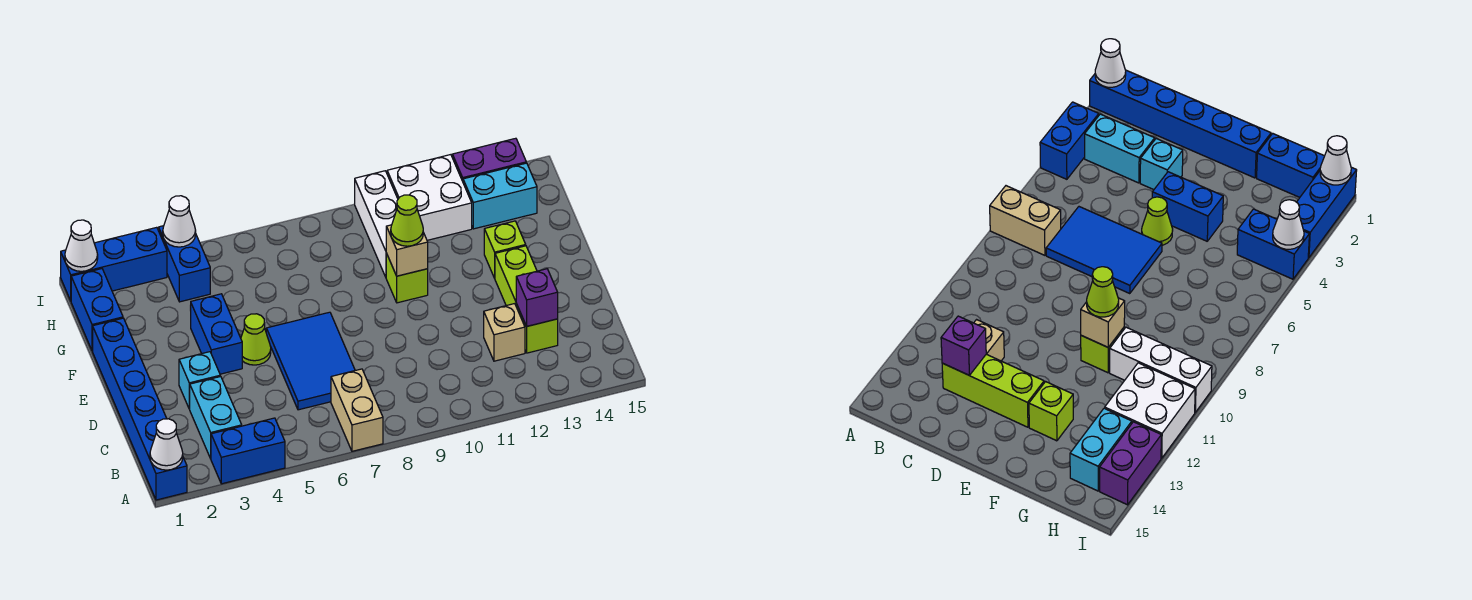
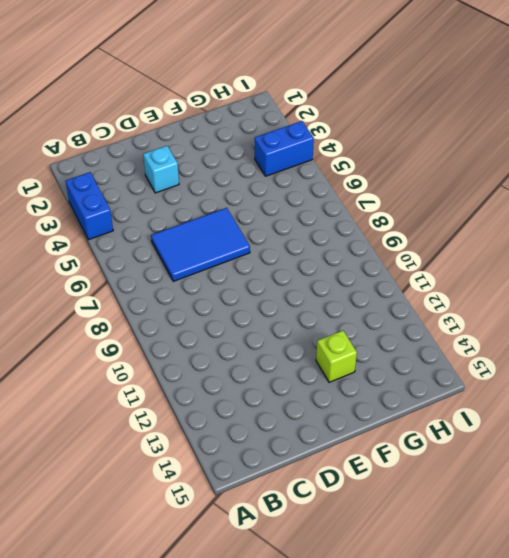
none -> blue 1x6 brick [93,318,187,500]
none -> tan 1x2 brick [331,369,383,451]
none -> cyan 1x2 brick [190,376,242,459]

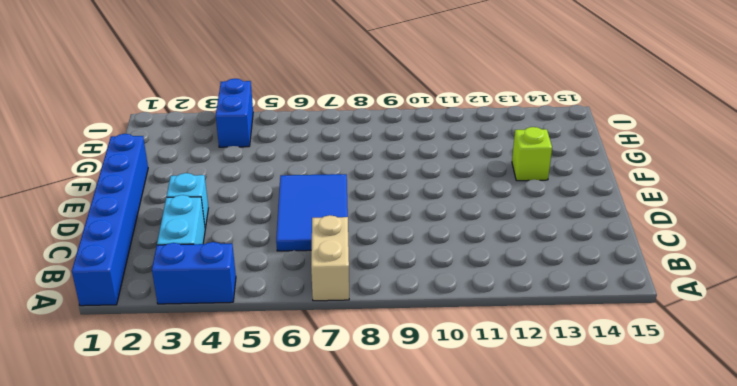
none -> tan 1x1 brick [484,304,525,361]
none -> lime 1x3 brick [495,246,558,353]
none -> blue 1x2 brick [190,294,242,374]

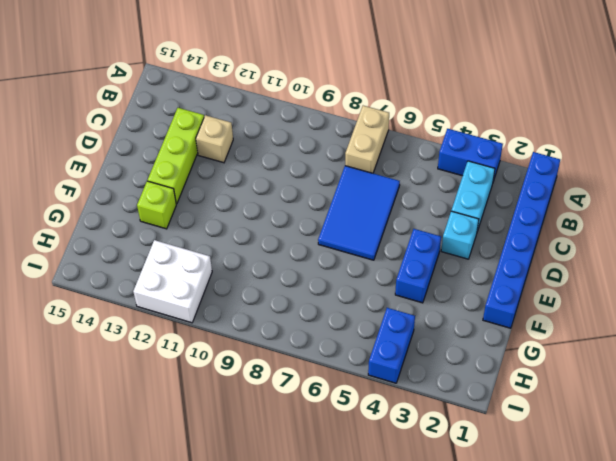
none -> lime 1x1 cone [241,314,271,365]
none -> lime 1x1 brick [386,253,428,303]
none -> blue 1x2 brick [71,269,123,351]

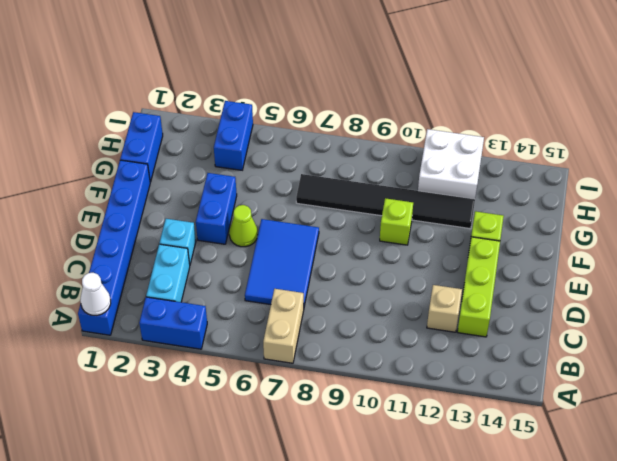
black 1x6 tile [296,174,475,229] -> white 1x3 brick [355,171,398,277]
none -> cyan 1x2 brick [463,163,537,229]
none -> blue 1x3 brick [61,227,167,301]
none -> purple 1x2 brick [452,138,526,181]

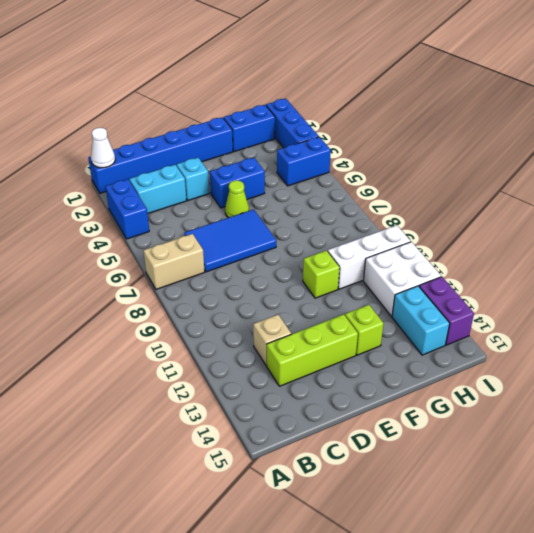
none -> purple 1x1 brick [516,269,558,326]
none -> tan 1x1 brick [386,225,428,276]
none -> white 1x1 cone [65,220,98,271]

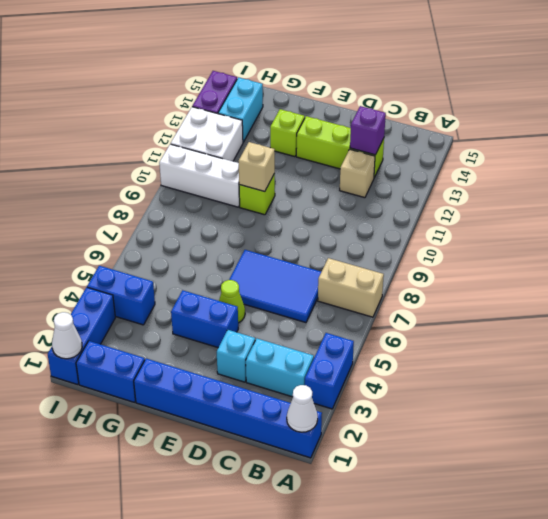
none -> white 1x1 cone [163,196,196,247]
none -> lime 1x1 cone [391,195,423,246]

